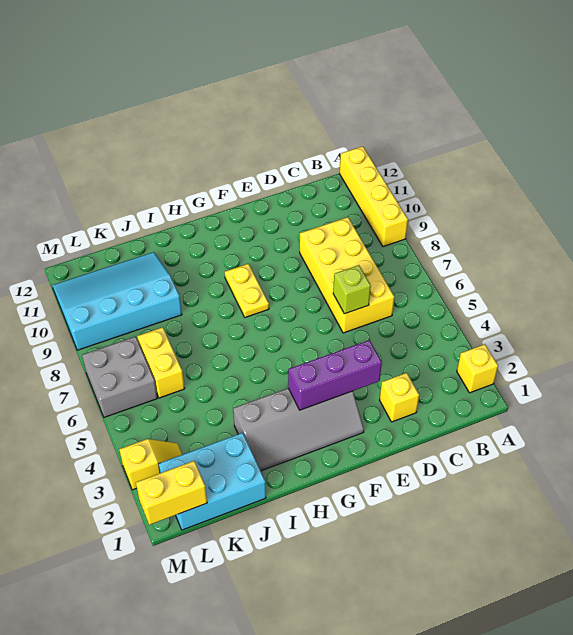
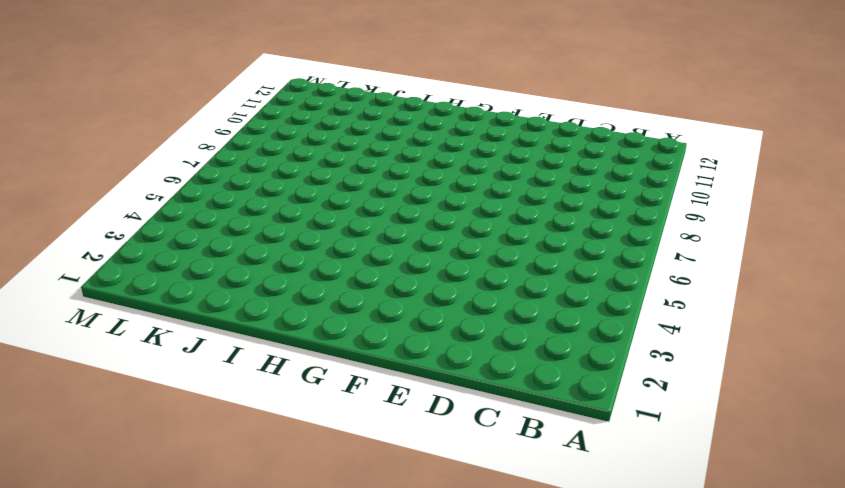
none -> yellow 1x1 brick [457,344,498,393]
none -> yellow 1x4 brick [340,146,408,247]
none -> yellow 2x4 brick [300,217,394,333]

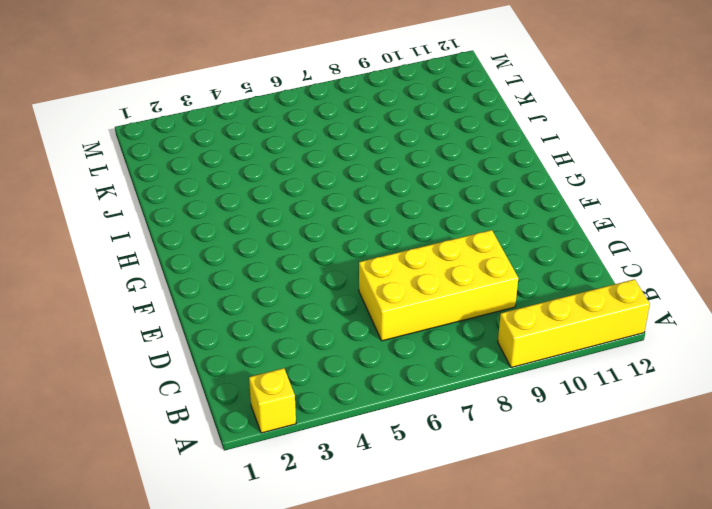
none -> yellow 1x1 brick [380,373,419,422]
none -> grey 2x4 slope [233,388,364,471]
none -> yellow 1x2 plate [225,264,269,317]

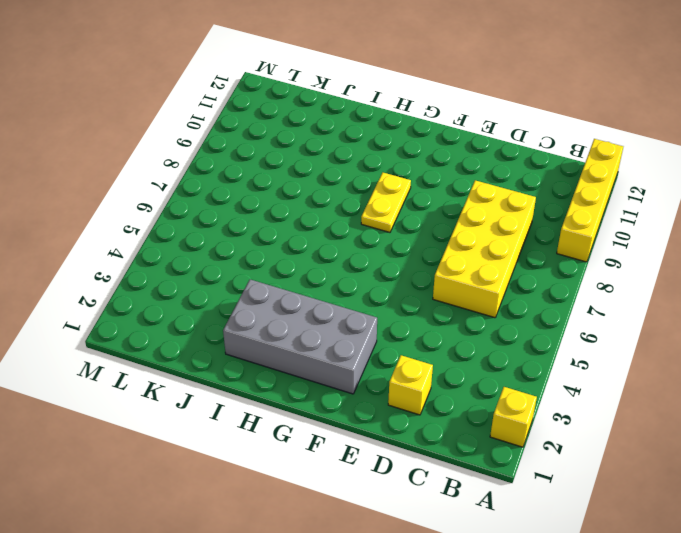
grey 2x4 brick [223,279,377,394] -> grey 2x4 slope [233,388,364,471]
none -> cyan 2x3 brick [159,433,266,530]
none -> cyan 3x4 slope [52,252,182,350]
none -> yellow 1x2 brick [137,327,185,398]

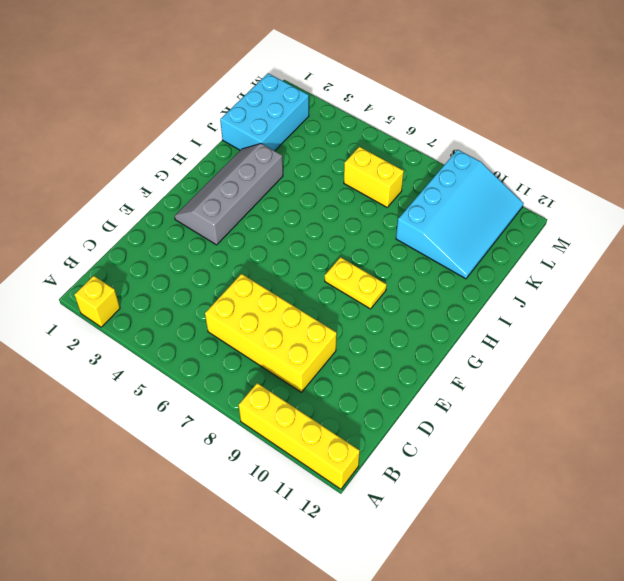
none -> yellow 1x1 brick [380,373,419,422]
none -> yellow 1x2 slope [119,439,182,490]
none -> grey 2x2 brick [82,337,157,417]

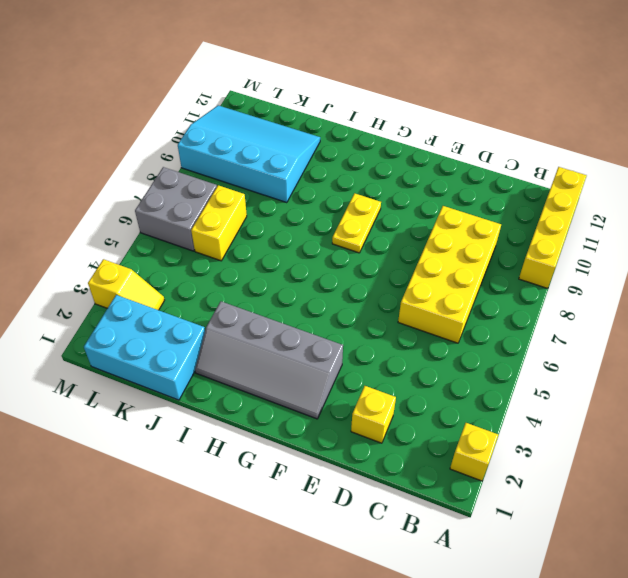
none -> lime 1x1 brick [333,265,371,314]
none -> purple 1x3 brick [288,340,382,410]
none -> yellow 1x2 brick [136,461,207,525]

